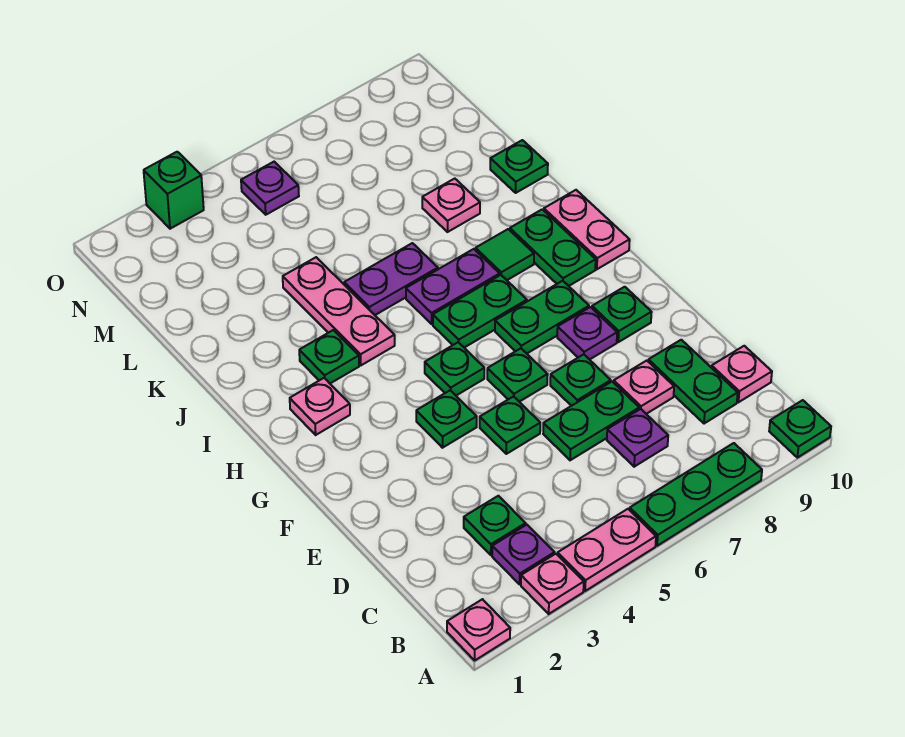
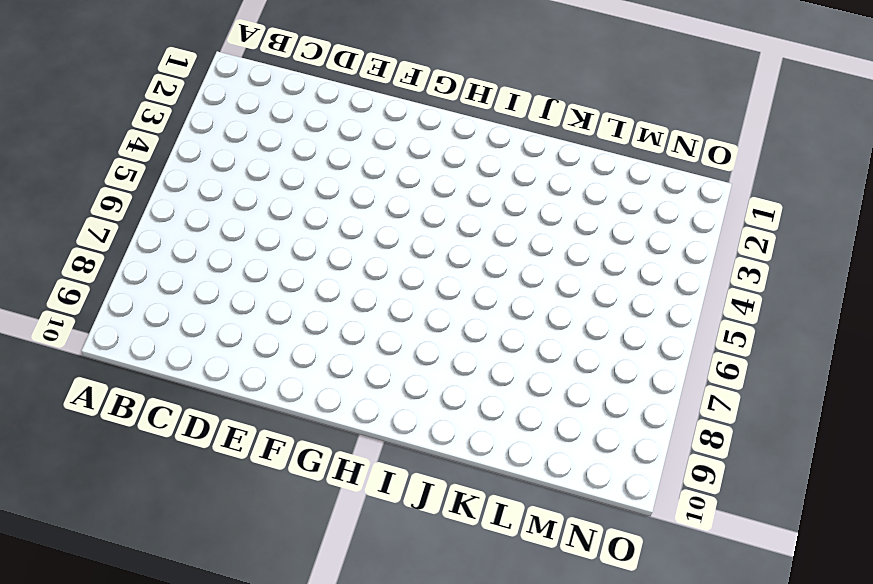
none -> pink 1x1 plate [447,599,510,660]
none -> pink 1x1 plate [521,554,584,614]
none -> pink 1x2 plate [558,509,656,591]
none -> green 1x3 plate [630,443,762,546]

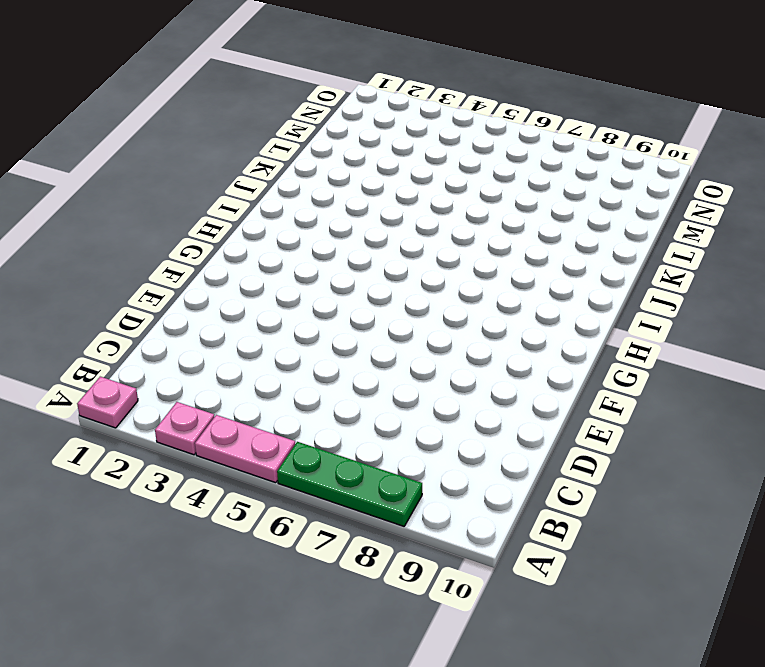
none -> green 1x1 plate [769,400,831,458]
none -> purple 1x1 plate [492,525,555,584]
none -> green 1x1 plate [464,496,526,555]
none -> purple 1x1 plate [607,409,668,467]

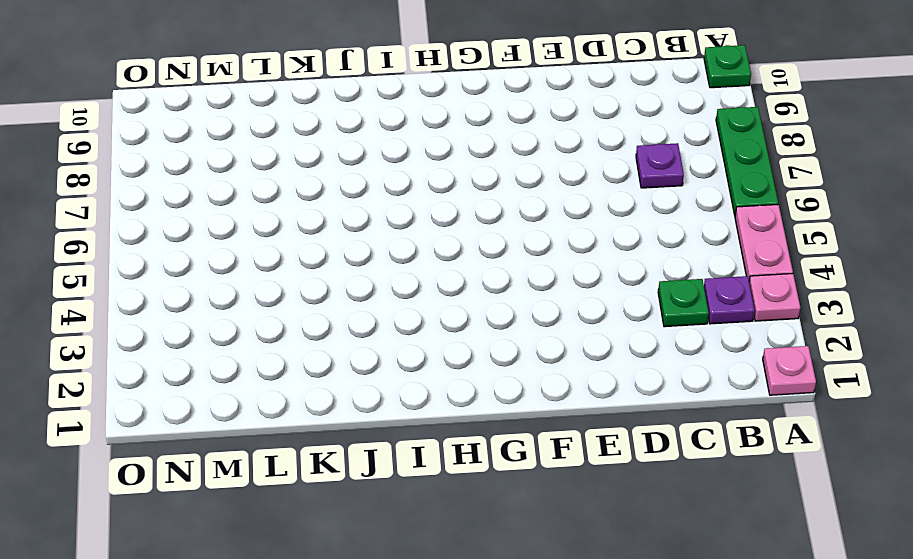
none -> green 1x2 plate [648,340,738,424]
none -> pink 1x1 plate [712,346,772,402]
none -> green 1x2 plate [543,382,639,460]
none -> pink 1x1 plate [614,361,674,414]

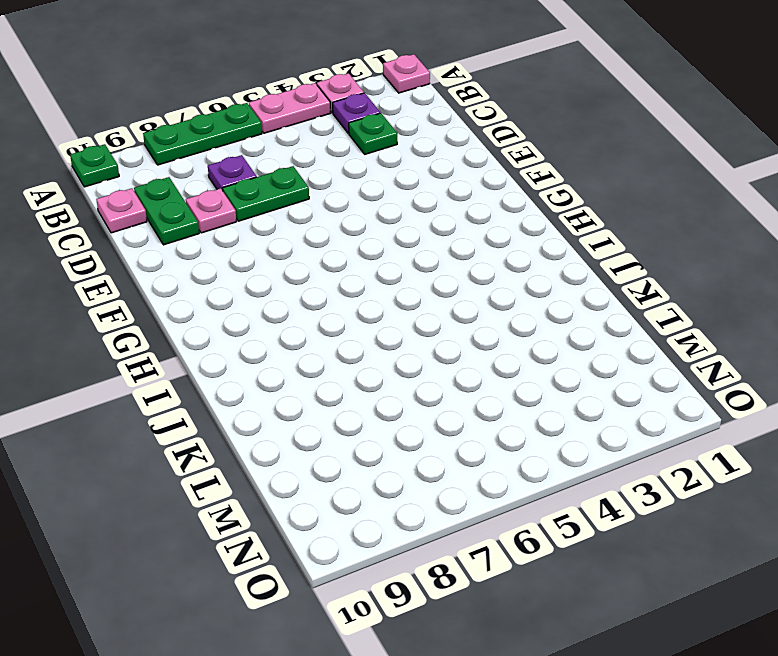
none -> green 1x1 plate [480,397,540,454]
none -> green 1x1 plate [550,354,611,406]
none -> green 1x1 plate [416,390,477,448]
none -> green 1x1 plate [487,348,548,402]

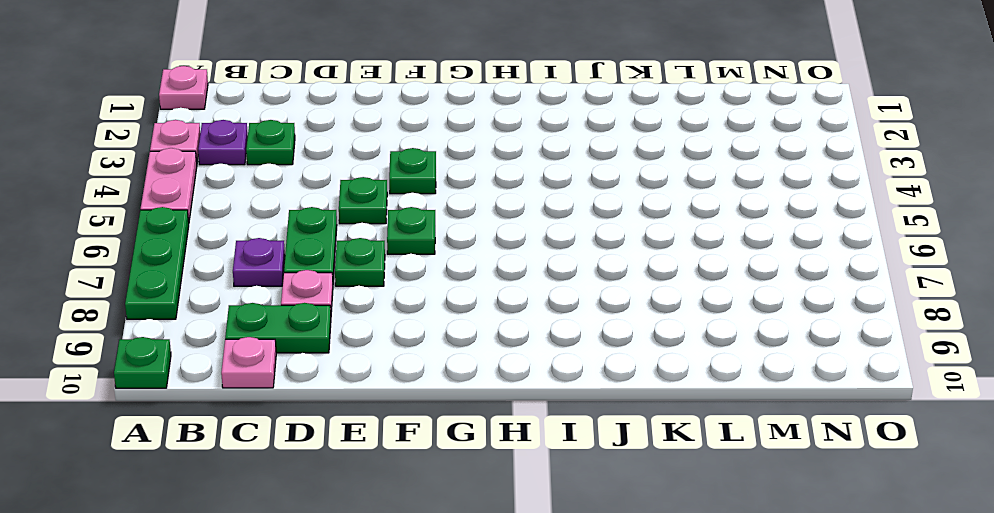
none -> purple 1x1 plate [557,307,617,360]
none -> green 1x1 plate [592,287,652,342]
none -> green 1x1 plate [425,342,484,396]
none -> green 1x2 plate [495,281,589,353]

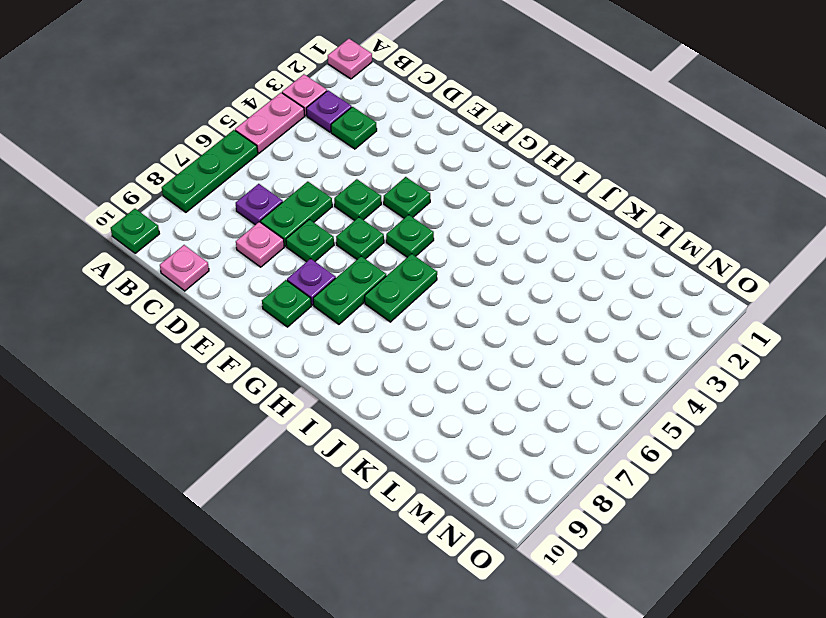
none -> green 1x2 plate [648,340,738,424]
none -> pink 1x1 plate [290,378,350,435]
none -> green 1x2 plate [510,209,596,286]
none -> pink 1x2 plate [544,190,630,269]

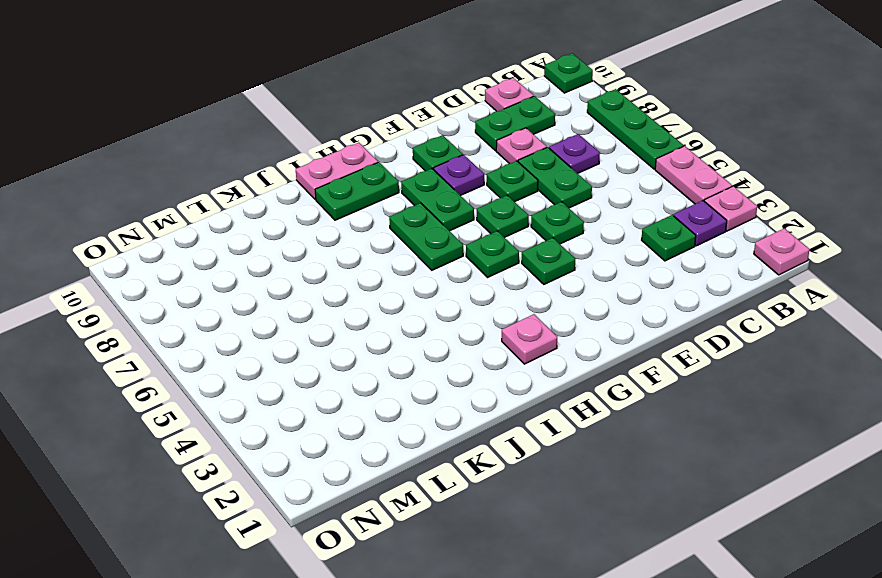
none -> green 1x1 plate [299,330,359,383]
none -> pink 1x3 plate [283,257,395,365]
none -> purple 1x2 plate [406,249,500,324]
none -> green 1x1 tile [476,229,534,280]

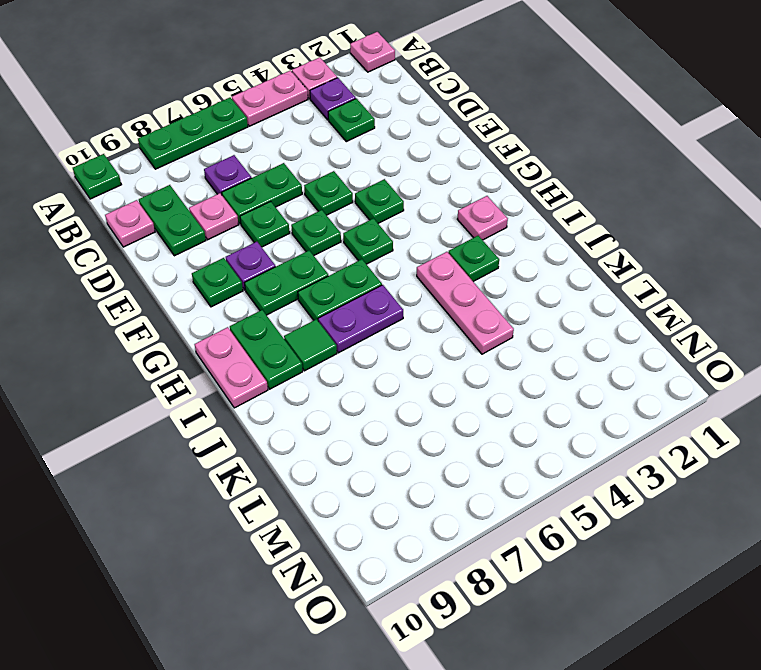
none -> purple 1x2 plate [344,243,438,315]
none -> pink 1x1 plate [422,179,480,232]
none -> green 1x1 plate [490,140,548,193]
none -> purple 1x1 plate [241,162,299,215]

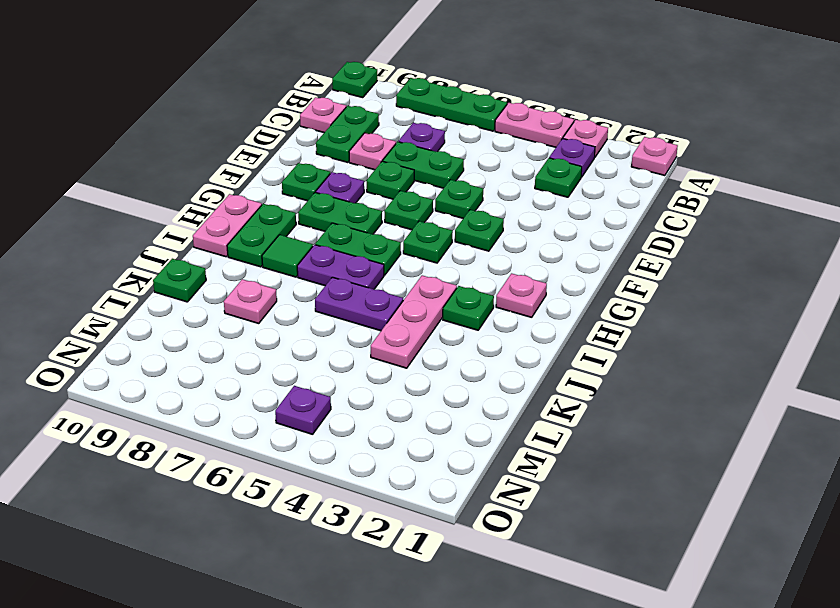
none -> green 1x1 brick [144,152,204,229]

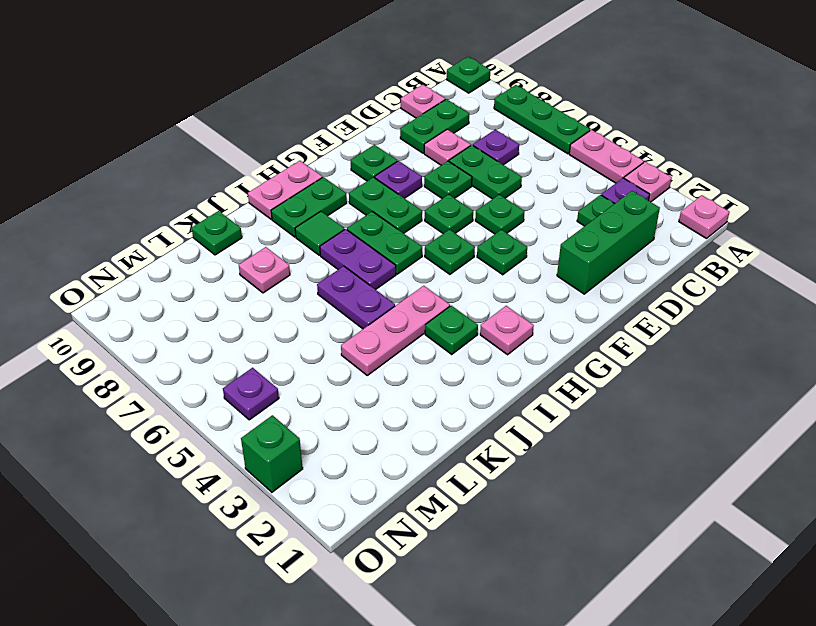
green 1x3 brick [557,191,660,294] -> none

